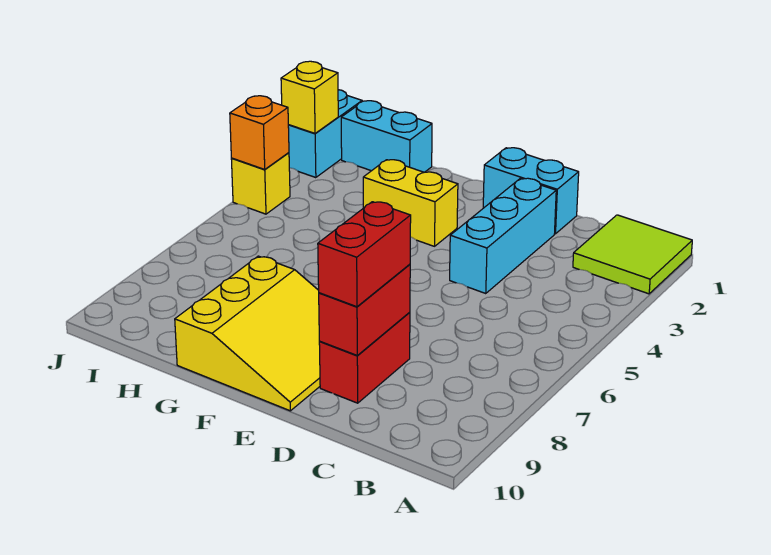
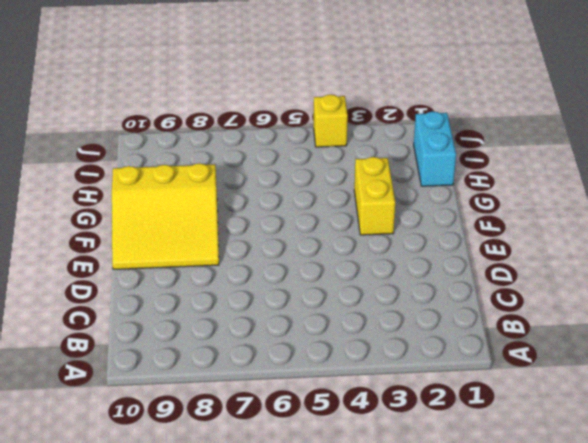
none -> lime 2x2 tile [573,215,692,294]
none -> cyan 1x2 brick [483,148,579,234]
none -> cyan 1x3 brick [450,178,556,294]

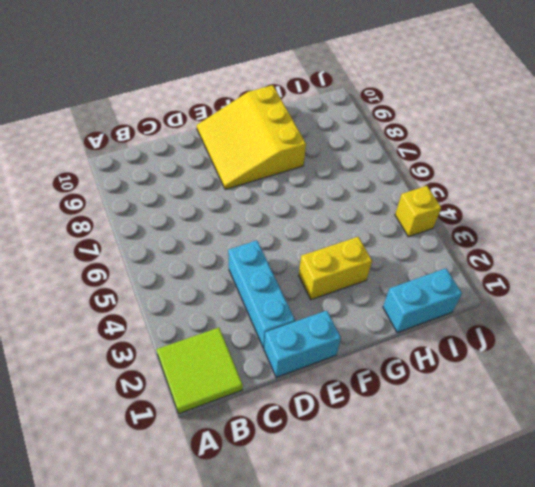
none -> red 1x2 brick [319,312,410,403]
none -> cyan 1x2 brick [288,90,362,178]
none -> red 1x2 brick [319,264,410,355]

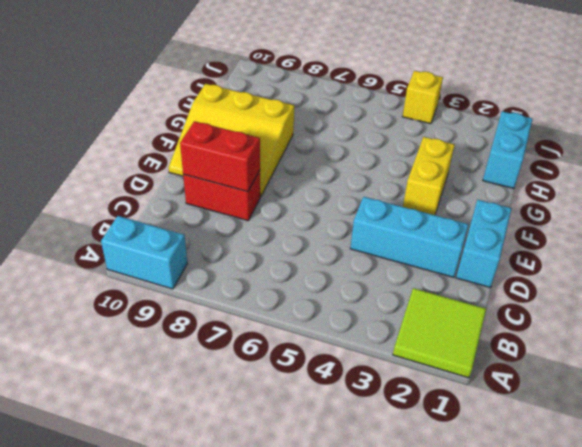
cyan 1x2 brick [101,216,187,289] -> cyan 1x2 brick moved to [288,90,362,178]
none -> yellow 1x1 brick [281,61,338,133]
none -> orange 1x1 brick [230,96,289,169]
none -> red 1x2 brick [318,202,411,307]

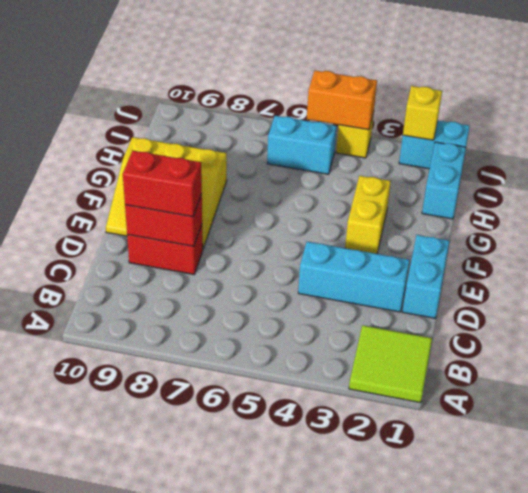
cyan 1x2 brick [267,116,337,174] -> none
orange 1x2 brick [307,71,377,130] -> orange 1x1 brick [230,96,289,169]

